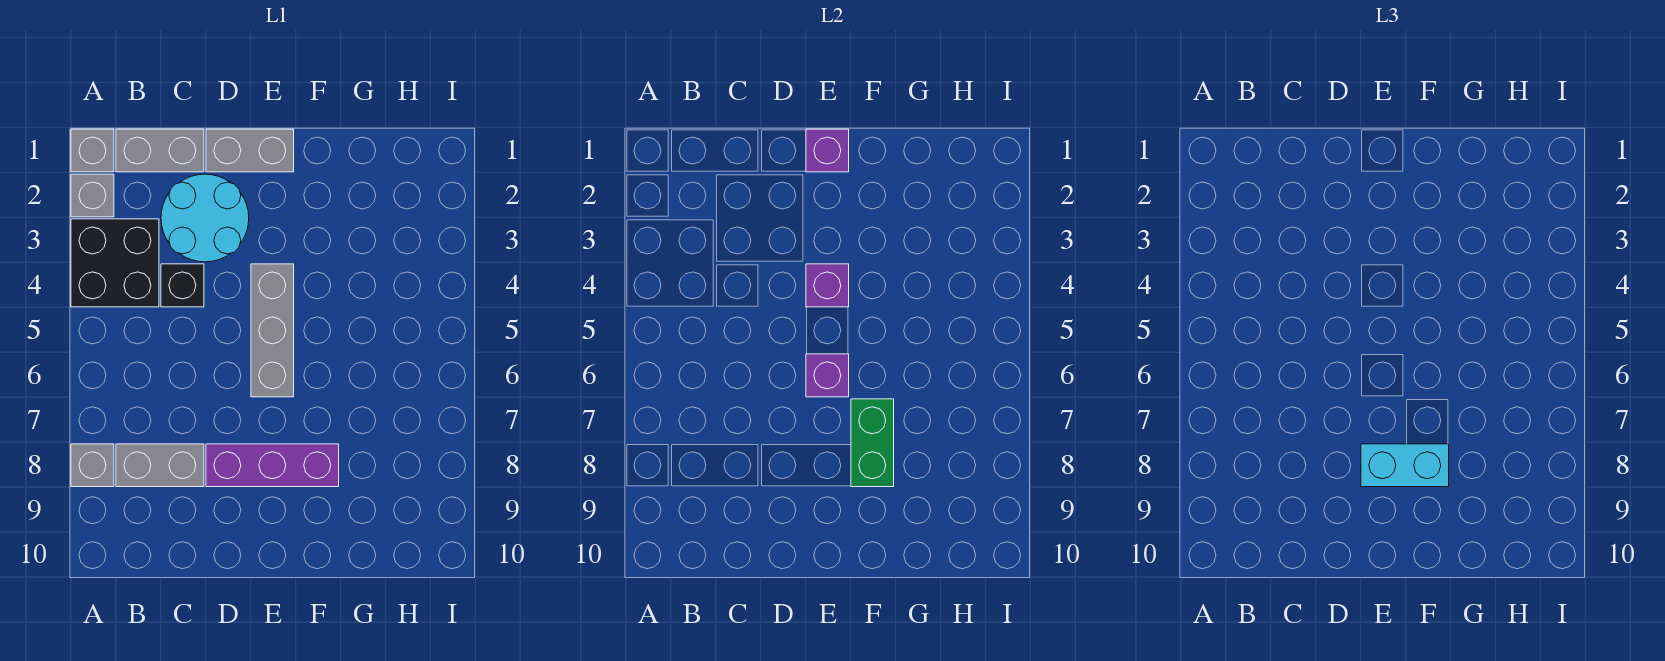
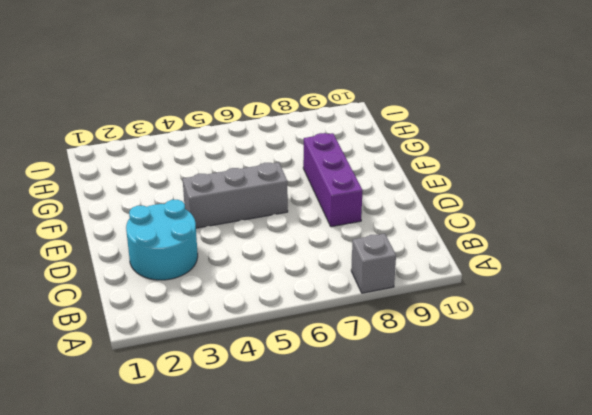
none -> grey 1x1 brick [71,129,114,172]
none -> grey 1x1 brick [71,174,114,217]
none -> black 2x2 brick [71,219,159,307]

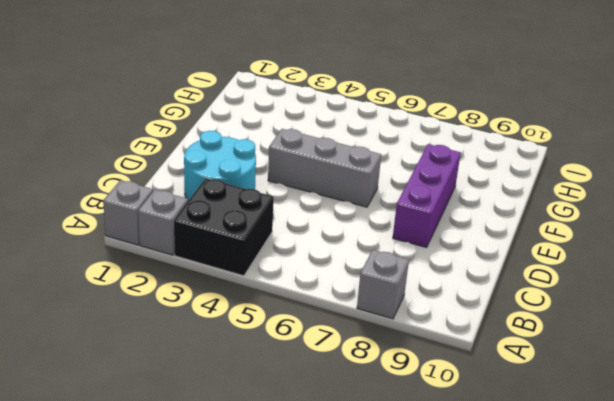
none -> grey 1x2 brick [116,129,204,172]
none -> grey 1x2 brick [116,444,204,487]
none -> black 1x1 brick [161,264,204,307]

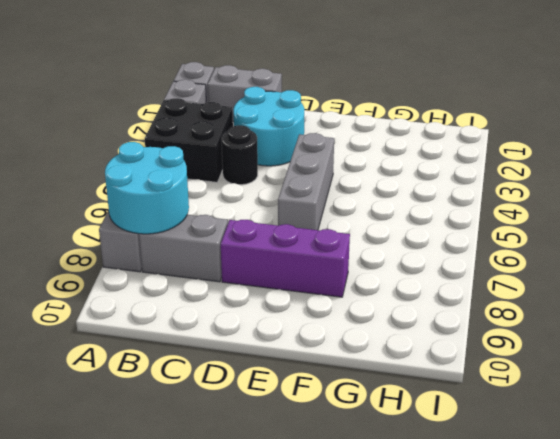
cyan 2x2 round brick [105,142,189,234] -> none
black 1x1 round brick [222,125,258,185] -> black 1x1 brick [161,264,204,307]
none -> grey 1x2 brick [206,129,294,172]
none -> purple 1x1 brick [806,129,849,172]
none -> purple 1x1 brick [806,264,849,307]

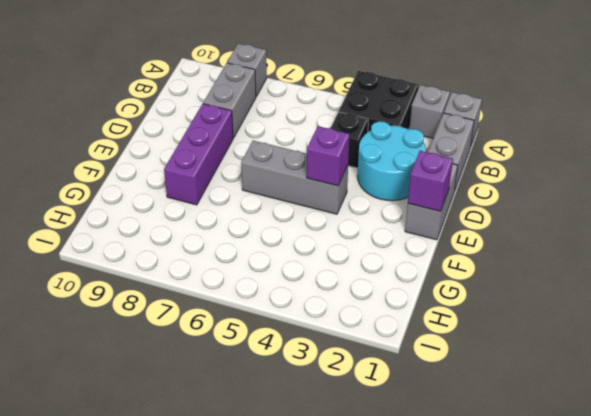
none -> purple 1x1 brick [806,354,849,397]
none -> green 1x2 brick [851,399,894,487]
none -> cyan 1x2 brick [1361,444,1449,487]

